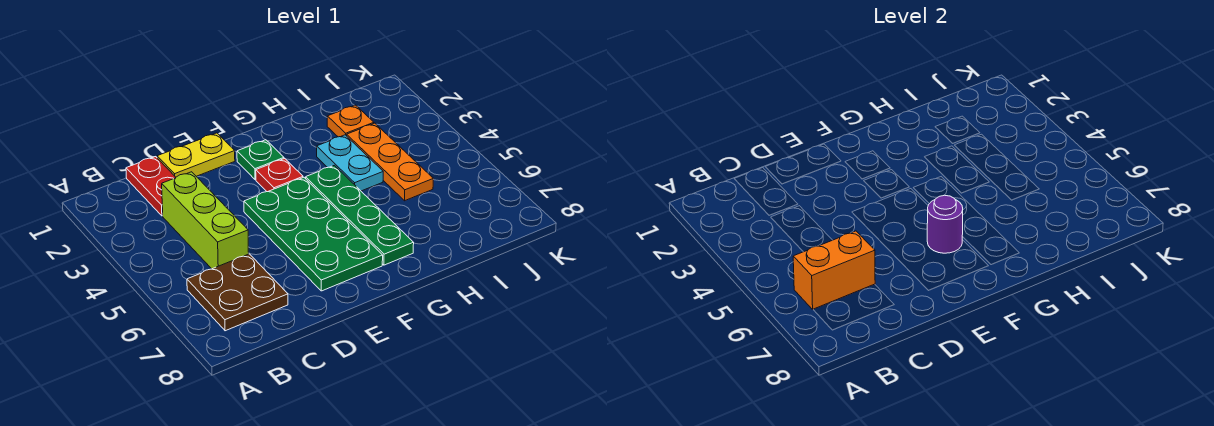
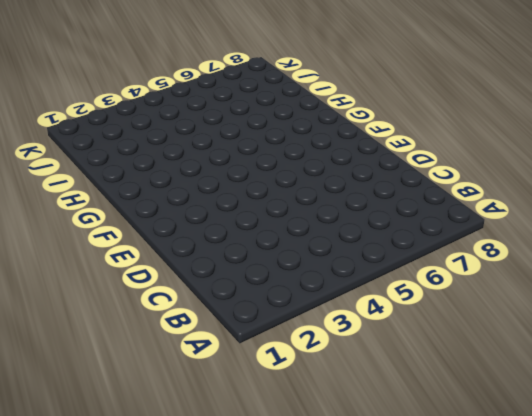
none -> brown 2x2 plate [187,254,288,331]
none -> red 1x2 plate [126,157,176,216]
none -> lime 1x3 brick [162,172,249,269]

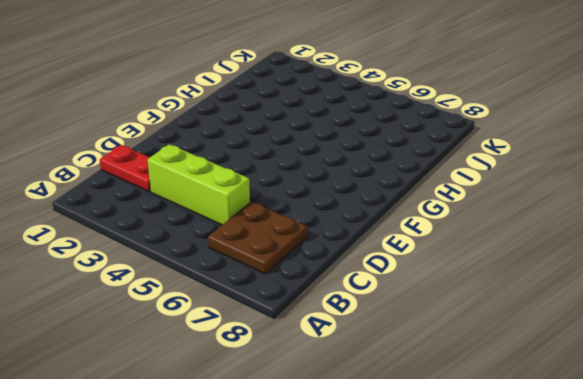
none -> yellow 1x2 plate [157,133,235,177]
none -> green 2x4 plate [244,178,383,291]
none -> green 1x1 plate [237,140,284,180]

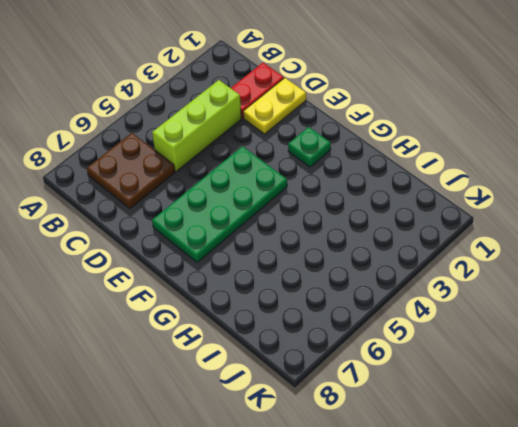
yellow 1x2 plate [243,78,306,134] -> yellow 1x2 plate turned to [157,133,235,177]
none -> red 1x1 plate [256,158,303,192]
none -> green 1x4 plate [306,165,414,265]
none -> cyan 1x2 plate [317,135,383,191]

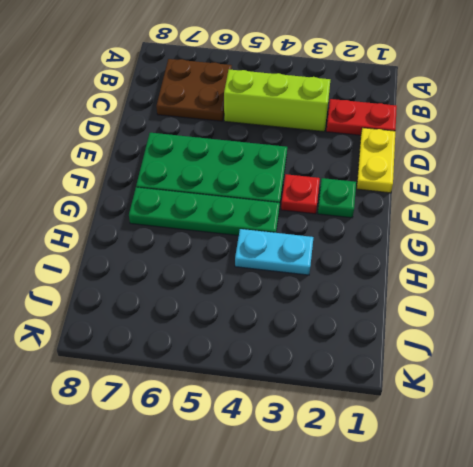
none -> orange 1x1 plate [327,105,374,137]
none -> orange 1x3 plate [347,123,433,201]
none -> orange 1x2 brick [793,231,875,309]

